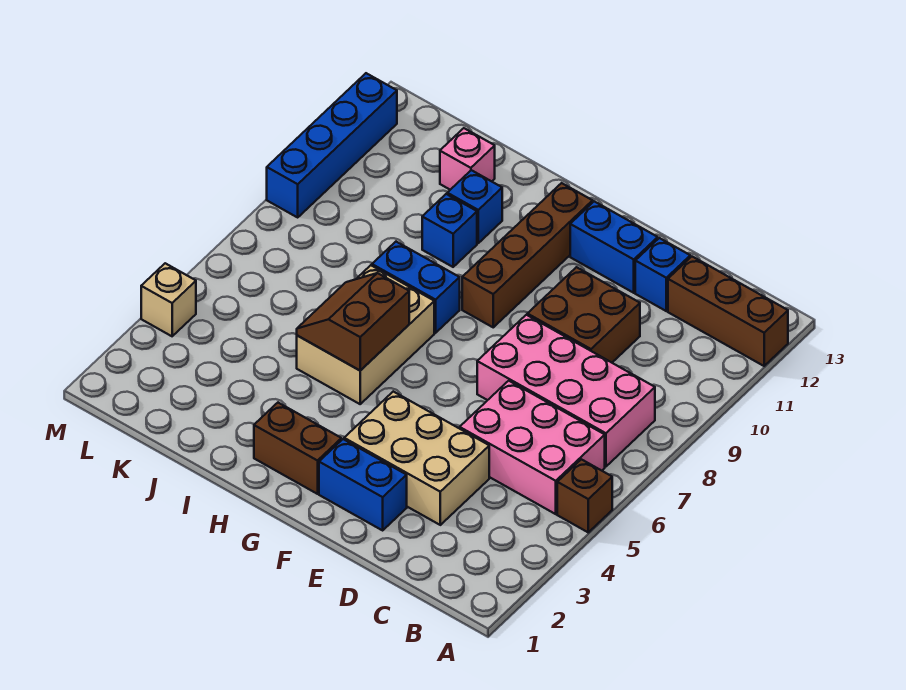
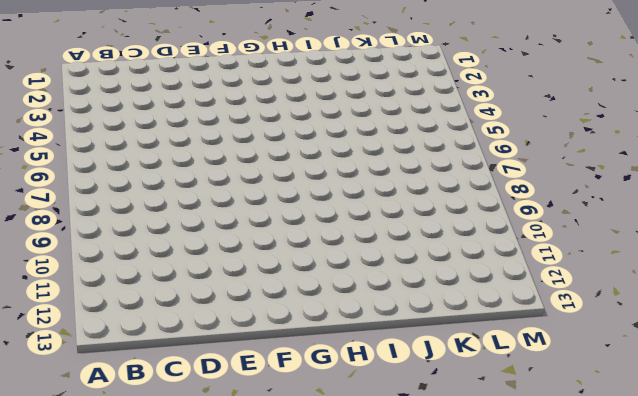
none -> brown 1x1 brick [557,459,612,532]
none -> brown 1x3 brick [668,257,788,366]
none -> pink 2x3 brick [460,381,605,514]

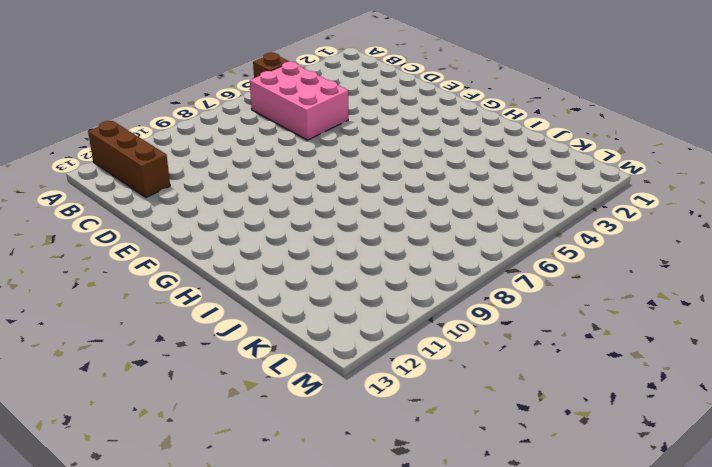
none -> pink 2x4 brick [477,315,655,467]
none -> tan 2x3 brick [344,392,489,525]
none -> brown 2x2 brick [527,267,640,363]

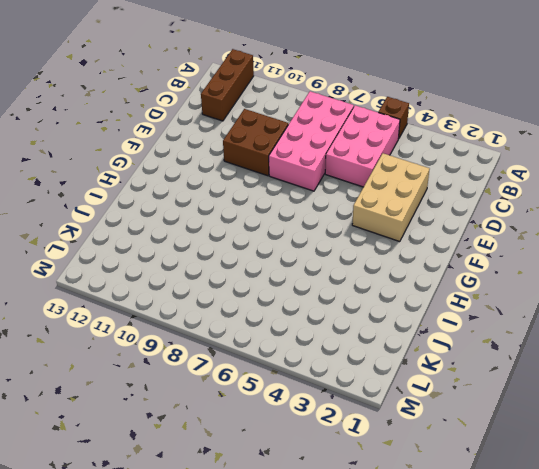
none -> blue 1x1 brick [635,238,690,311]
none -> blue 1x2 brick [319,439,407,530]
none -> blue 1x2 brick [570,201,658,293]

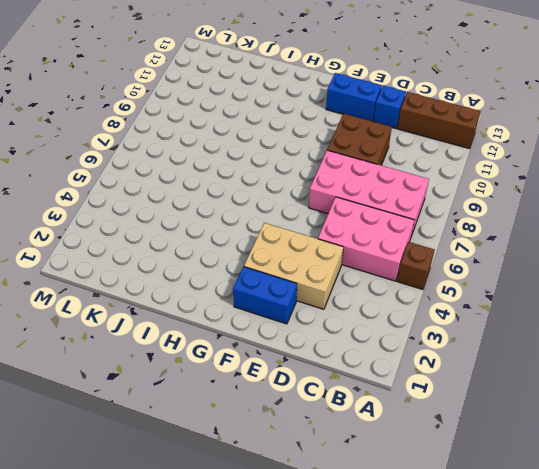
none -> brown 1x2 brick [254,403,341,494]
none -> brown 1x4 brick [462,183,593,327]
none -> tan 2x3 brick [297,265,434,404]

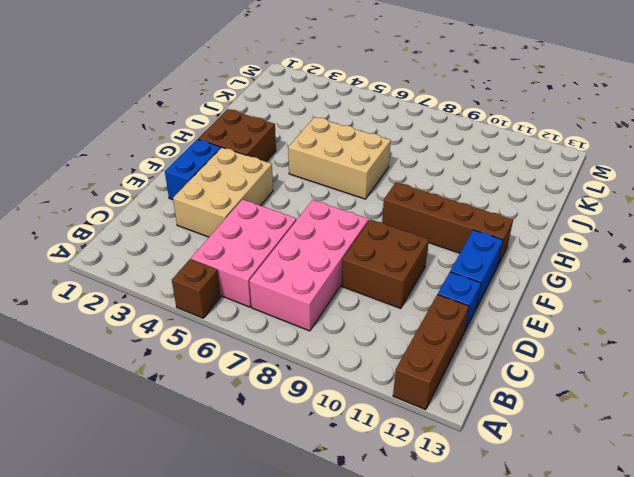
brown 2x2 brick [198,109,276,162] -> brown 1x2 brick [254,403,341,494]
none -> blue 1x2 brick [372,242,460,333]
none -> blue 1x1 brick [422,194,477,267]
none -> blue 1x1 brick [447,170,502,243]

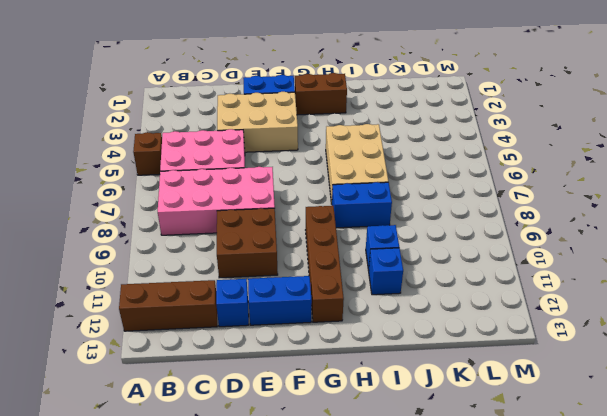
none -> pink 1x1 brick [440,128,495,190]
none -> tan 1x1 brick [141,263,196,336]
none -> blue 1x4 brick [267,73,397,217]

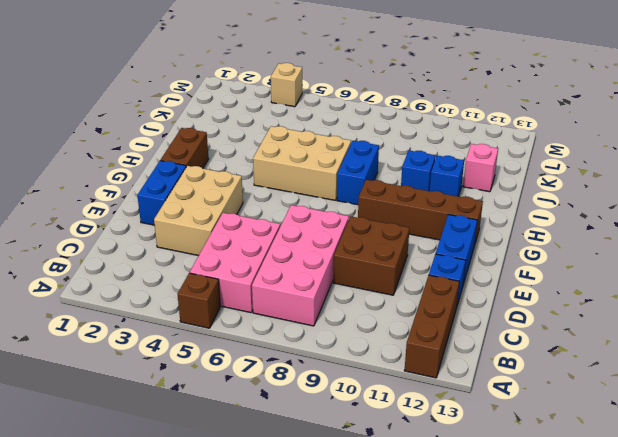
none -> blue 1x4 brick [267,73,397,217]
none -> brown 2x2 slope [297,273,409,370]

